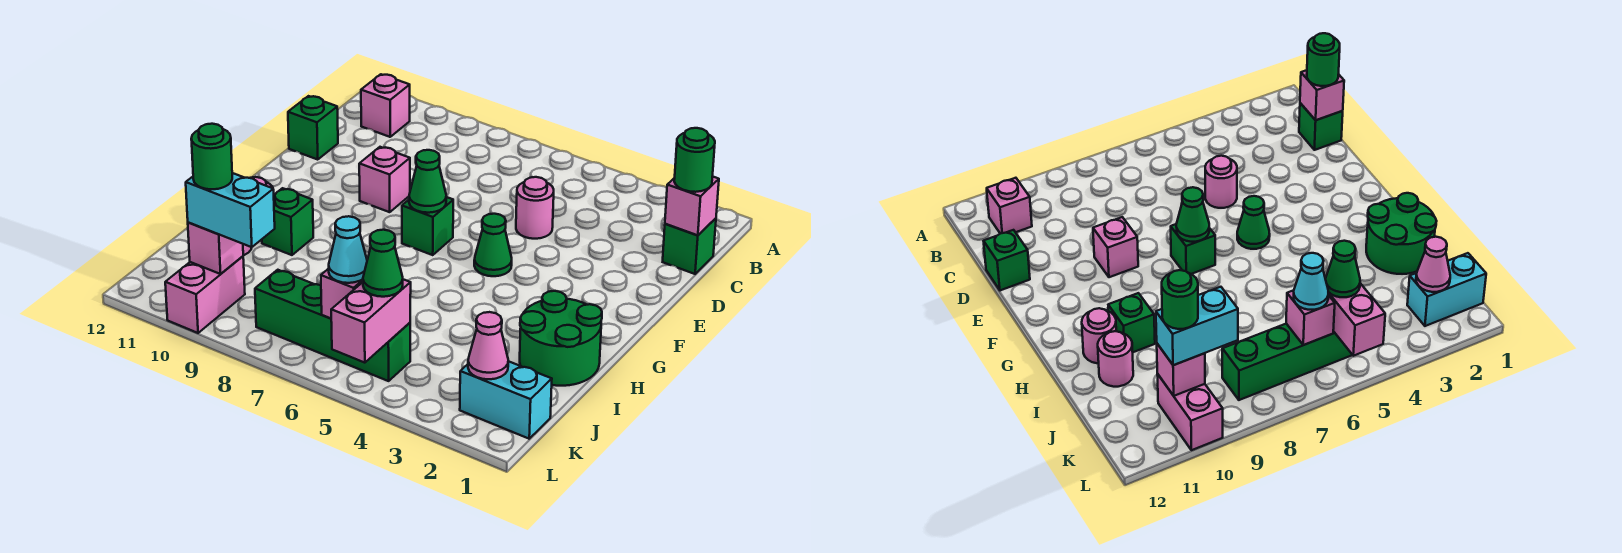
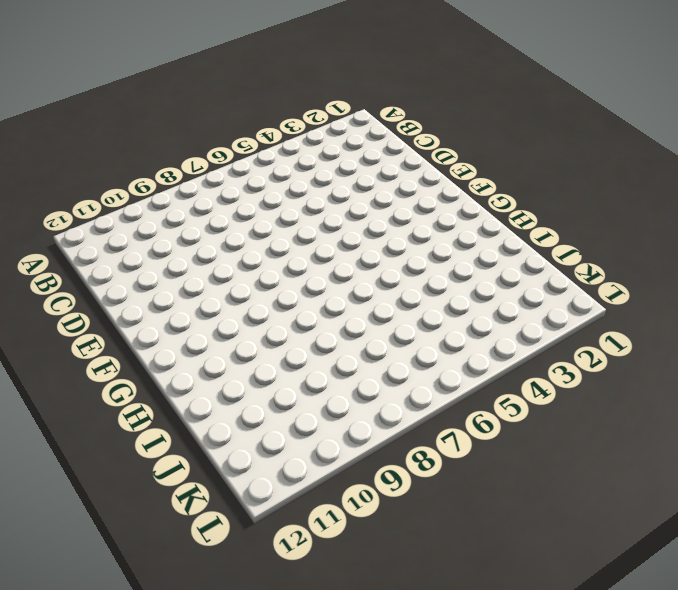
none -> pink 1x1 brick [361,74,410,137]
none -> green 1x1 brick [663,218,716,274]
none -> pink 1x1 round brick [516,177,554,239]

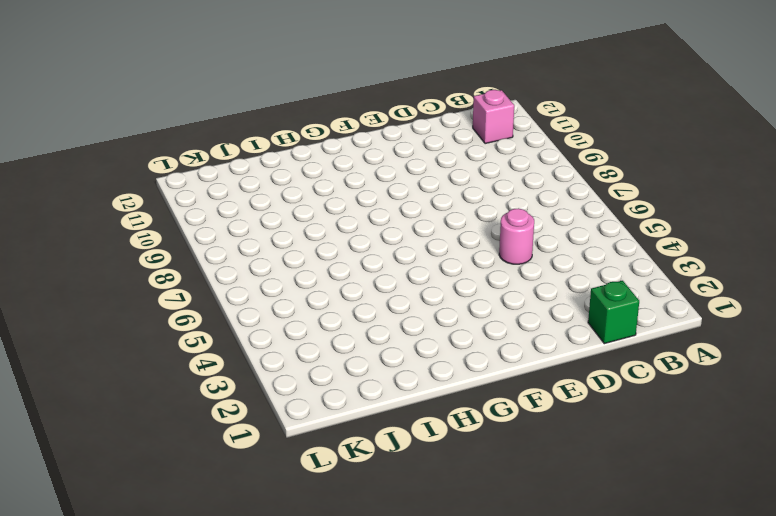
none -> green 1x1 brick [288,96,338,159]
none -> pink 1x1 brick [359,147,410,212]
none -> green 1x1 cone [474,214,512,276]

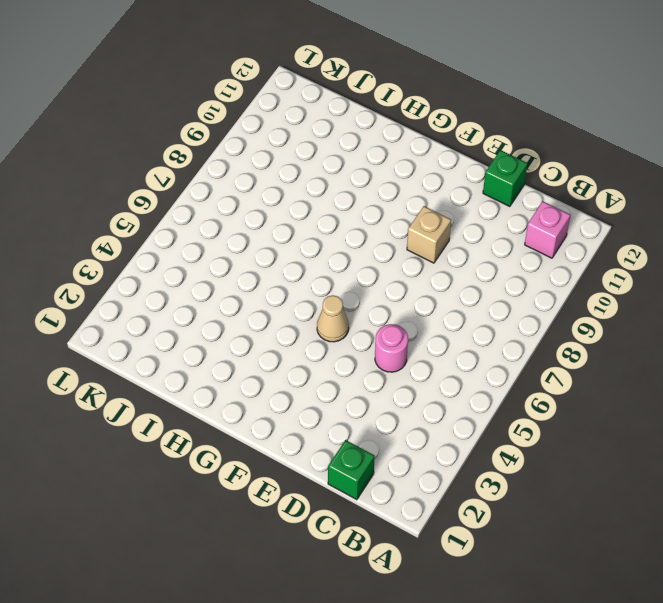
tan 1x1 brick [407,206,451,263] -> pink 1x1 brick [359,147,410,212]
tan 1x1 cone [317,295,349,342] -> green 1x1 cone [474,214,512,276]
none -> green 1x1 brick [402,197,453,255]
none -> green 2x2 round brick [520,291,602,386]
none -> green 1x1 brick [262,188,313,255]

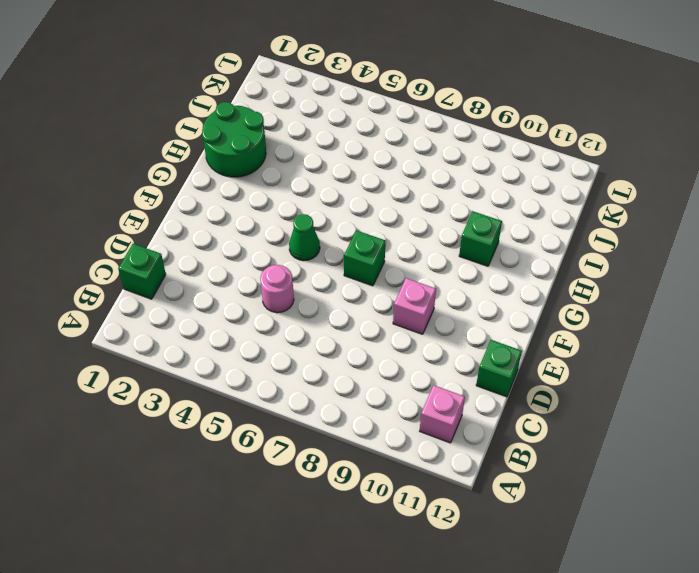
none -> pink 1x1 round brick [1082,308,1116,363]
none -> pink 1x1 round brick [1098,331,1133,387]
none -> cyan 1x2 brick [460,361,552,439]

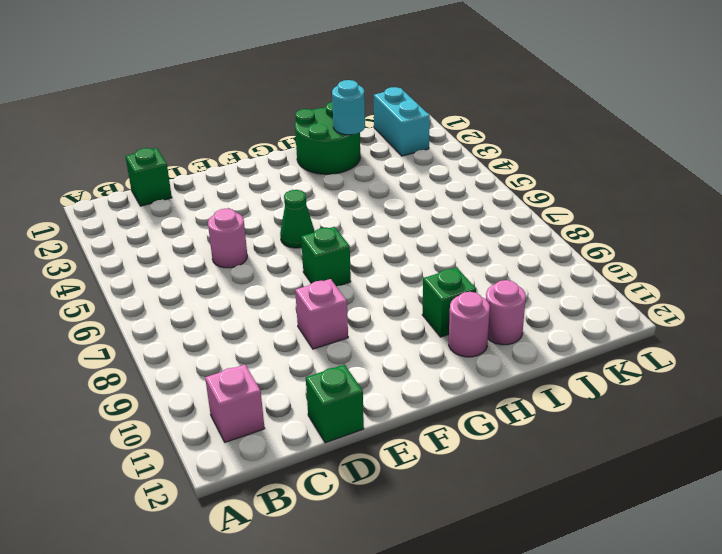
cyan 1x1 round brick [332,80,365,135] -> none
none -> green 1x4 brick [255,270,410,381]
none -> pink 1x2 brick [165,256,245,333]
none -> pink 1x1 brick [665,176,719,235]

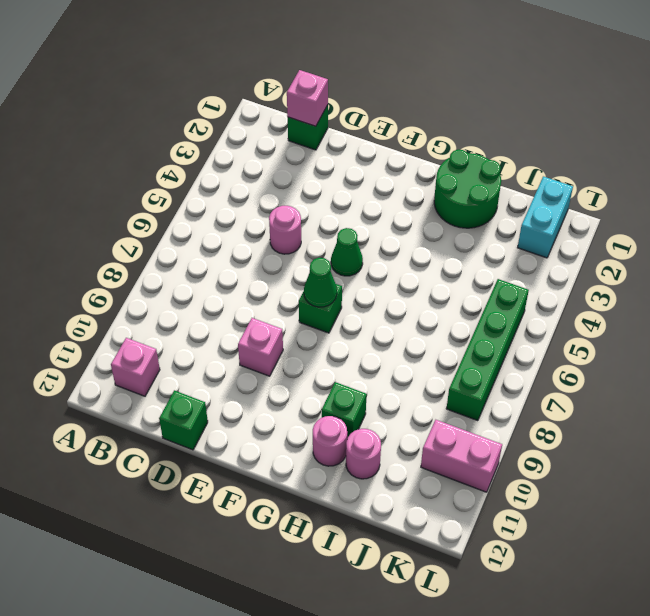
none -> pink 1x1 cone [468,312,508,379]
none -> pink 1x2 brick [331,279,411,363]
none -> pink 1x1 brick [321,269,363,319]

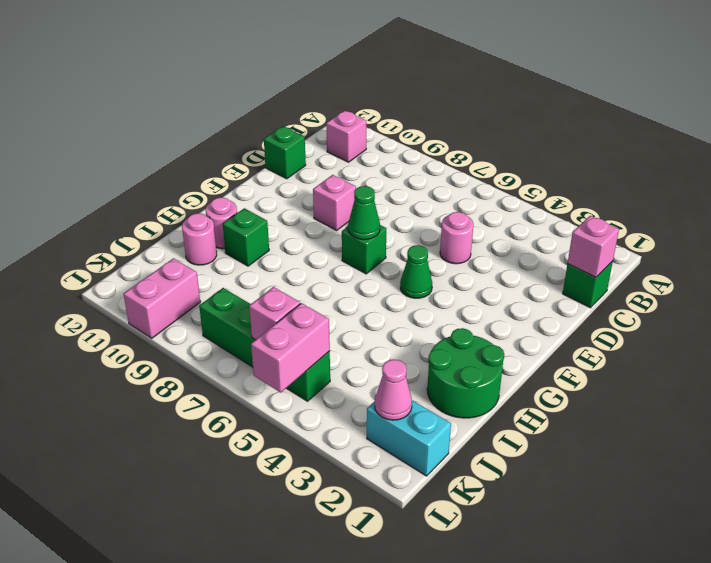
none -> pink 1x1 brick [188,223,243,274]
none -> green 1x1 round brick [674,128,715,192]
none -> green 1x1 cone [363,230,403,297]

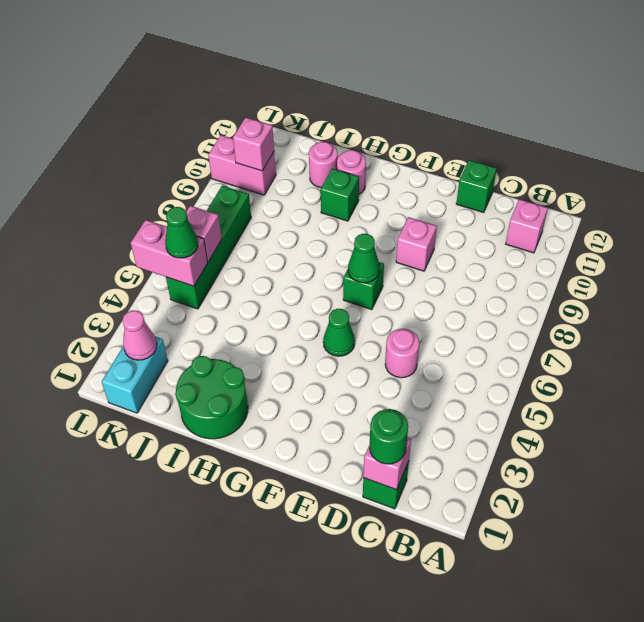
none -> cyan 1x1 cone [329,216,367,283]
none -> cyan 1x2 brick [186,173,275,247]
none -> green 1x1 round brick [191,124,232,189]

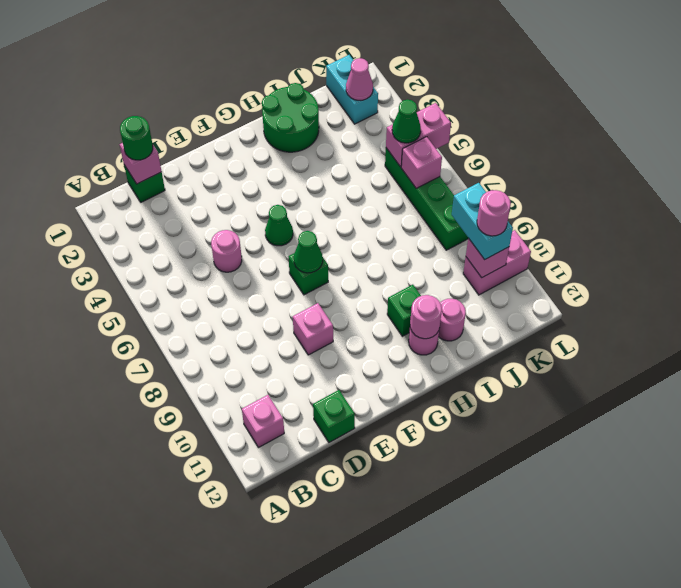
pink 1x1 round brick [410,295,442,339] -> none
pink 1x1 round brick [477,190,511,236] -> green 1x1 round brick [191,124,232,189]
none -> cyan 1x1 cone [329,216,367,283]

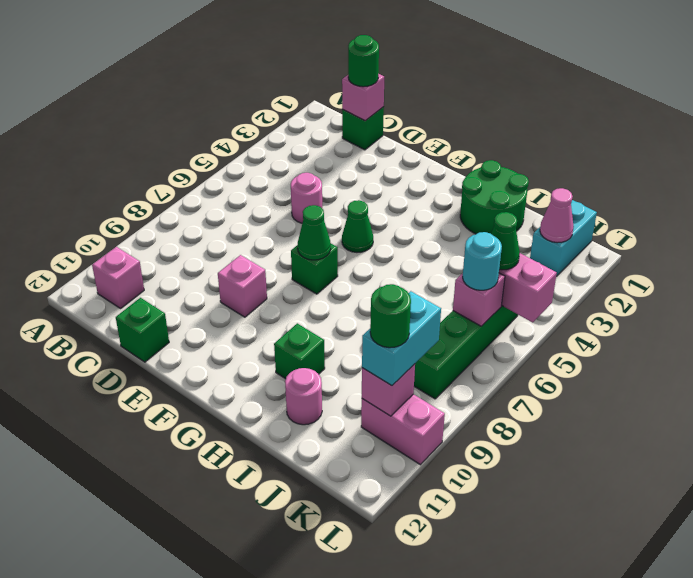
cyan 1x1 round brick [463,232,502,290] -> cyan 1x1 cone [329,216,367,283]
none -> pink 1x1 round brick [1082,308,1116,363]

